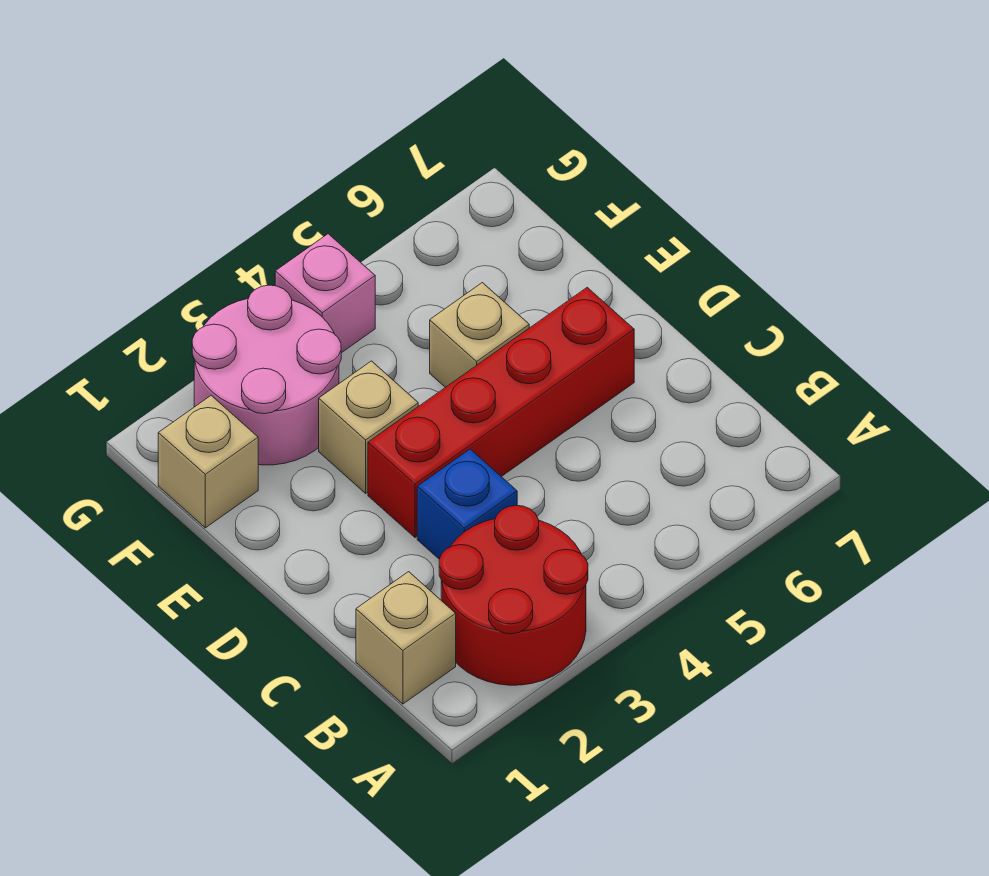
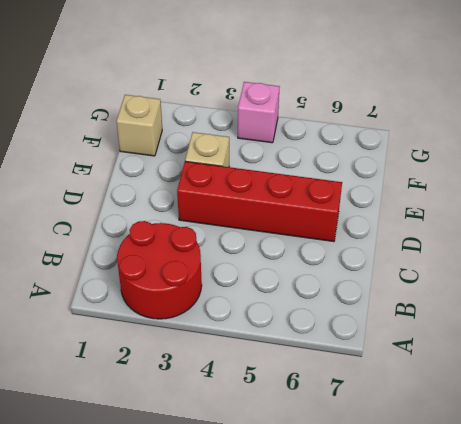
none -> tan 1x1 brick [356,572,456,704]
none -> blue 1x1 brick [417,449,517,559]

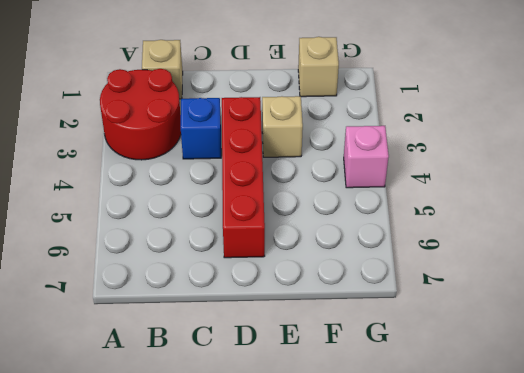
none -> tan 1x1 brick [430,283,529,387]
none -> pink 2x2 round brick [192,285,341,465]

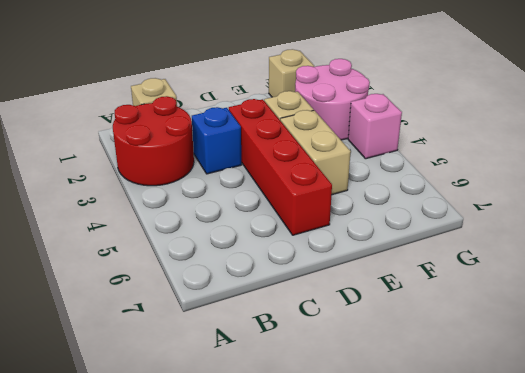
tan 1x2 brick [280,110,351,195] -> tan 1x1 brick [430,283,529,387]

